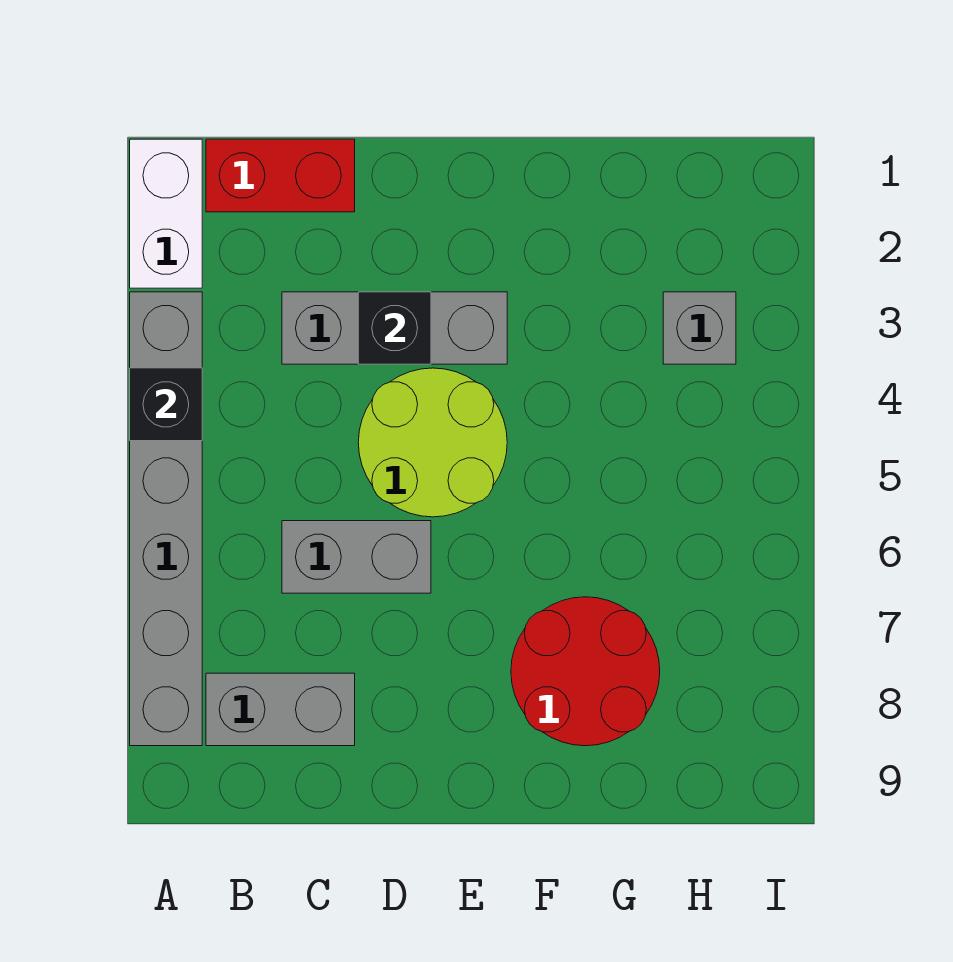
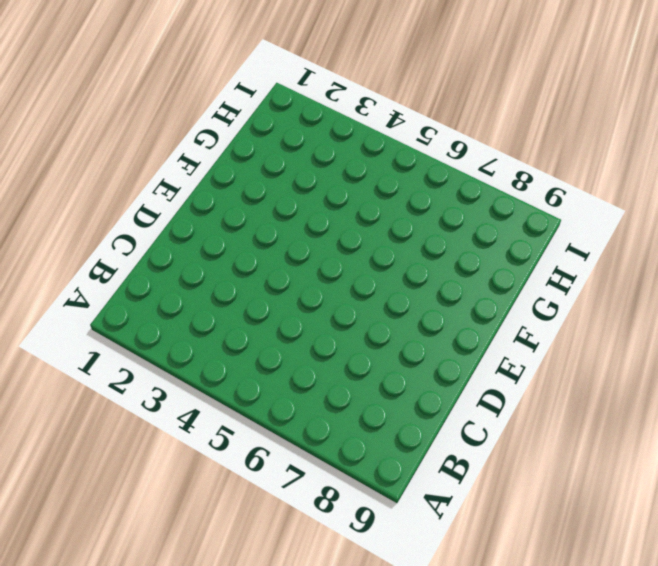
none -> white 1x2 brick [130,139,202,288]
none -> grey 1x6 brick [130,292,202,746]

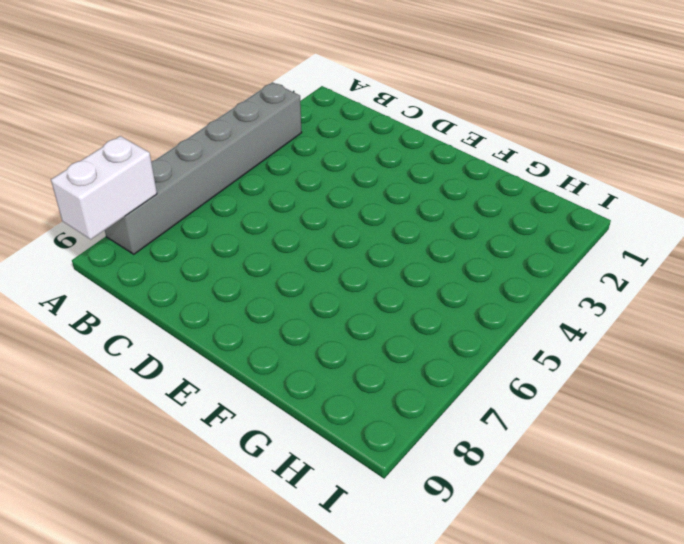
white 1x2 brick [51,136,157,239] -> white 1x2 brick moved to [130,139,202,288]
none -> red 1x2 brick [206,139,355,212]
none -> grey 1x2 brick [206,673,355,746]

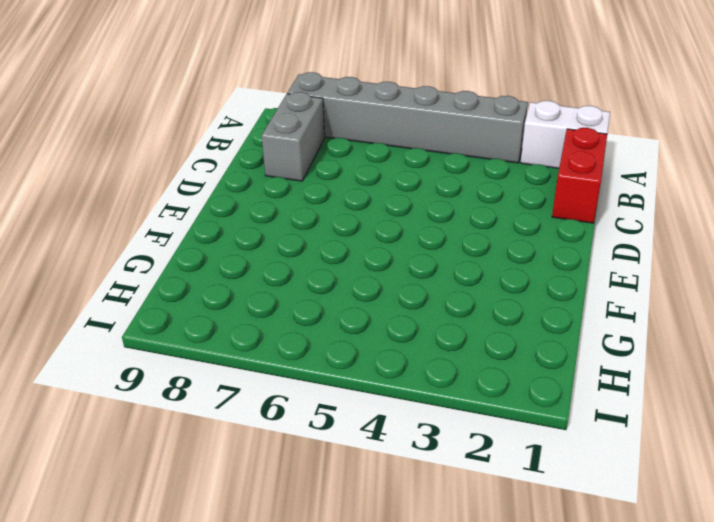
none -> grey 1x3 brick [282,292,507,364]
none -> grey 1x2 brick [282,521,431,593]

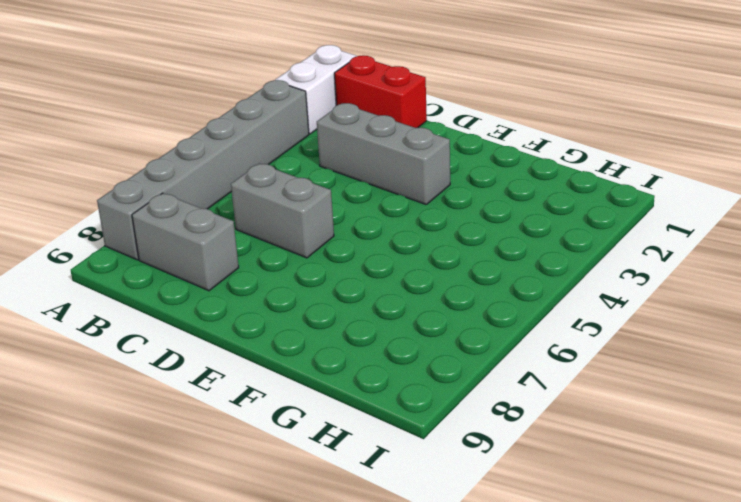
none -> lime 2x2 round brick [358,368,507,517]
none -> red 2x2 round brick [511,597,660,746]

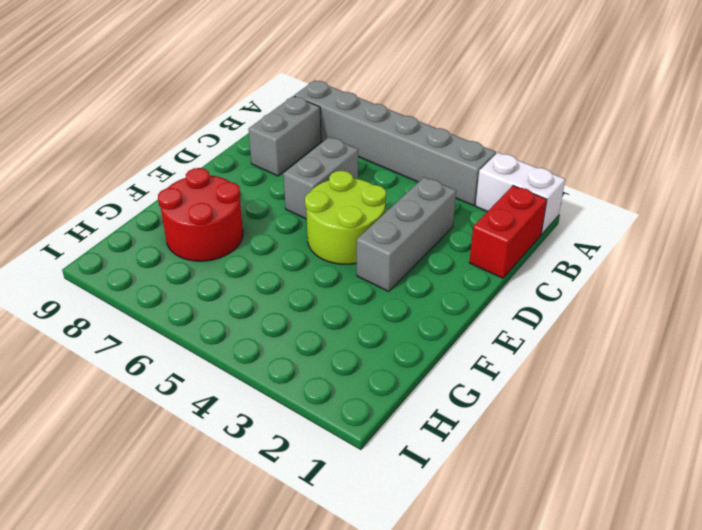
none -> grey 1x1 brick [663,292,736,364]
none -> black 1x1 brick [130,368,202,441]

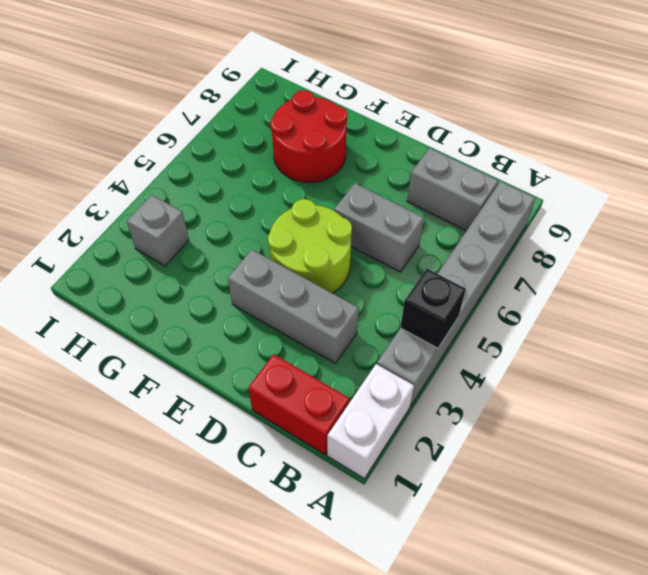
none -> black 1x1 brick [358,292,431,364]

